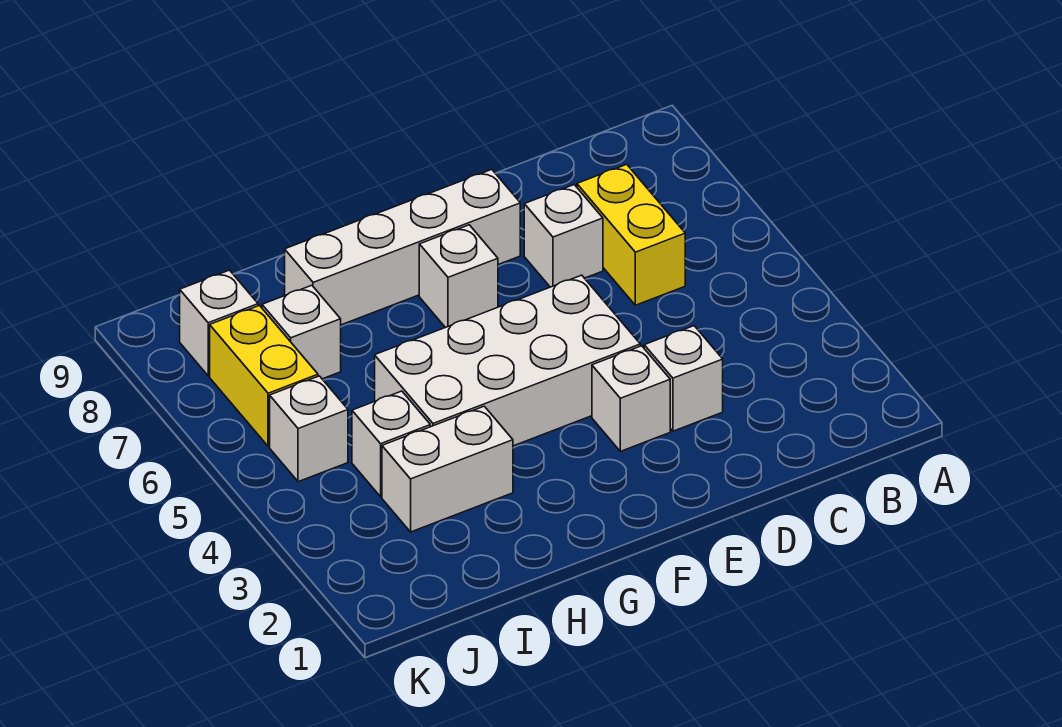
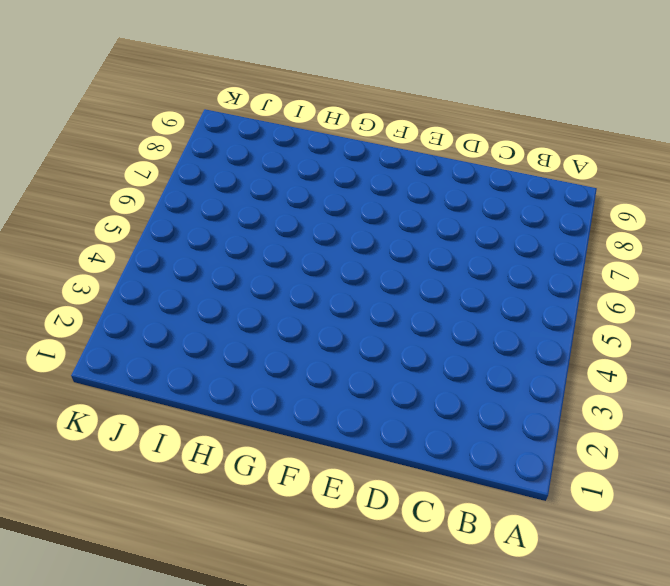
none -> yellow 1x2 brick [577,164,685,305]
none -> white 1x1 brick [644,326,723,431]
none -> white 1x1 brick [524,185,603,287]

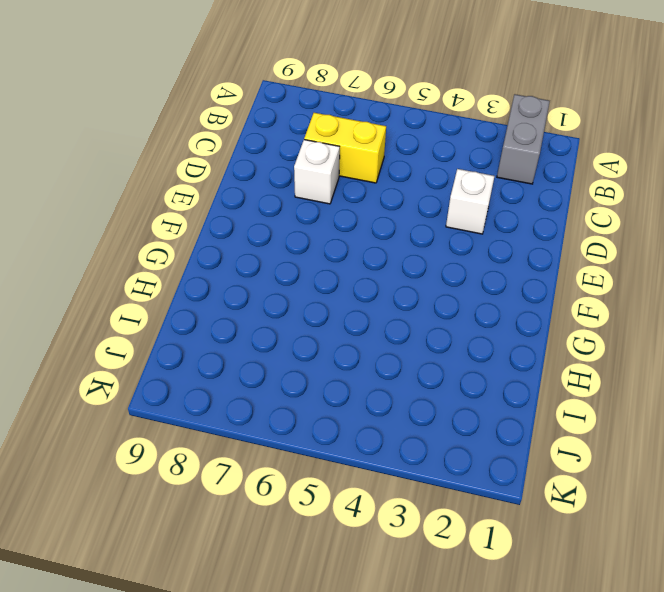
grey 1x2 brick [497,94,550,184] -> none
none -> white 1x1 brick [592,346,670,451]
none -> white 2x4 brick [375,275,640,446]
none -> white 1x4 brick [285,169,520,325]

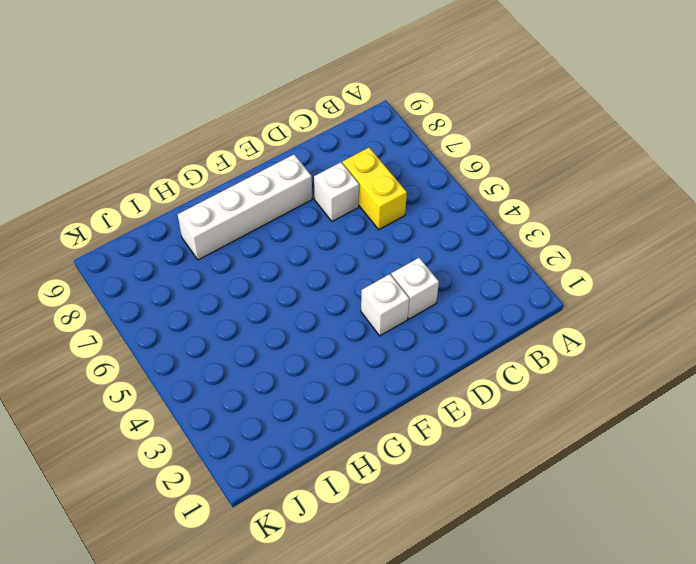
none -> white 2x4 brick [375,275,640,446]
none -> white 1x1 brick [419,225,498,328]
none -> white 1x2 brick [382,406,513,532]

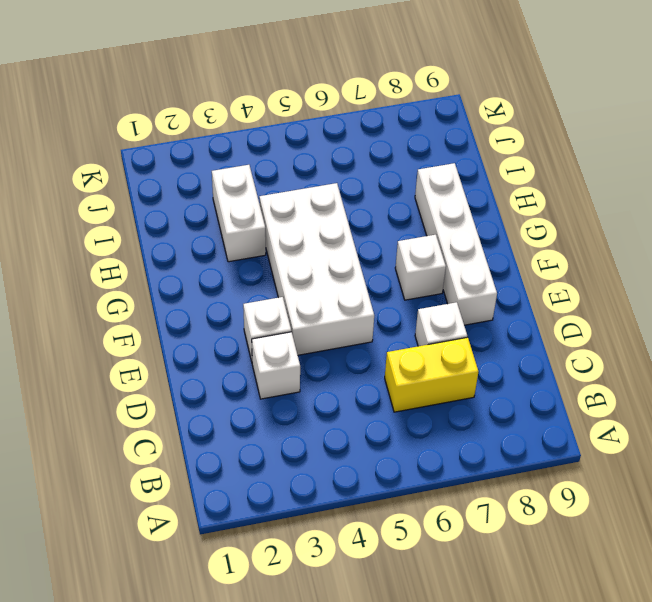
none -> white 1x1 brick [352,391,430,497]
none -> white 1x1 brick [262,285,341,379]
none -> white 1x1 brick [270,376,348,482]

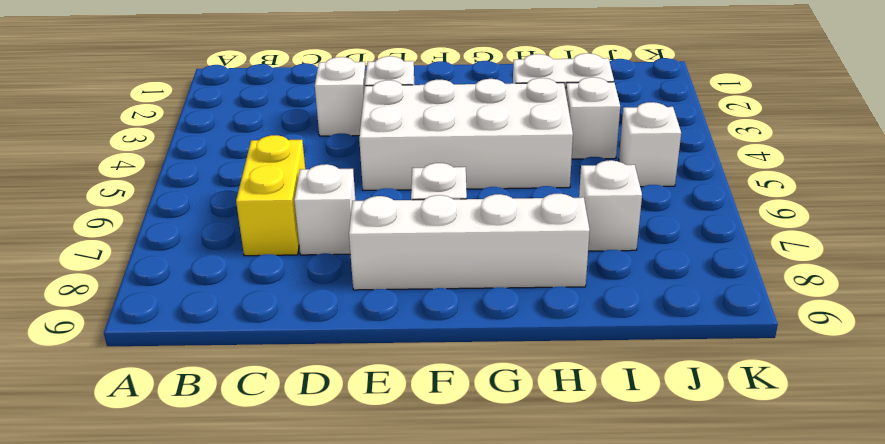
none -> yellow 1x2 brick [210,306,318,446]
none -> white 1x1 brick [180,270,258,376]

